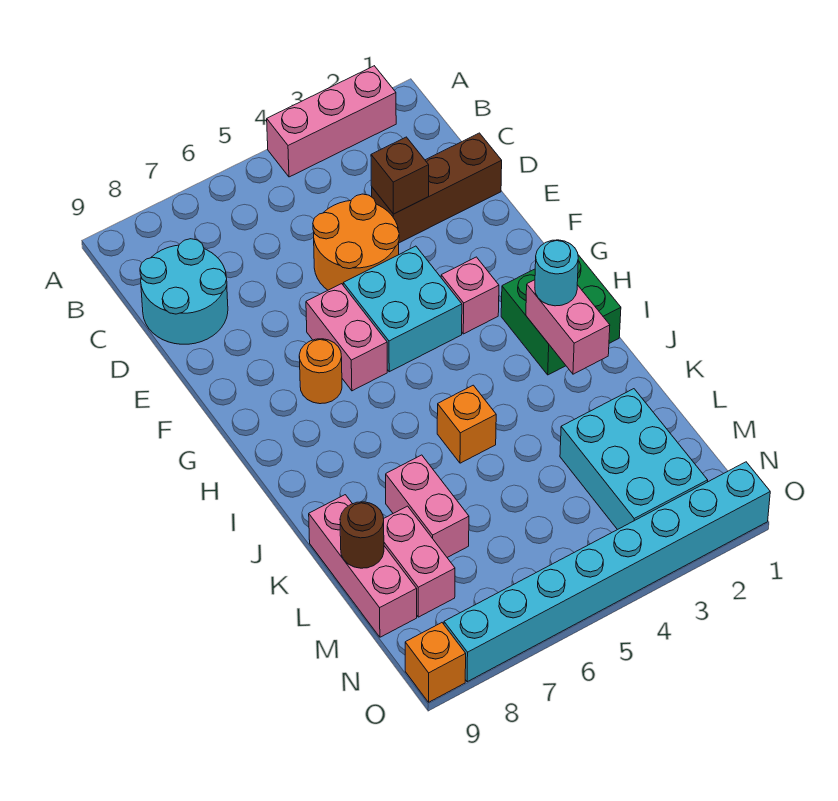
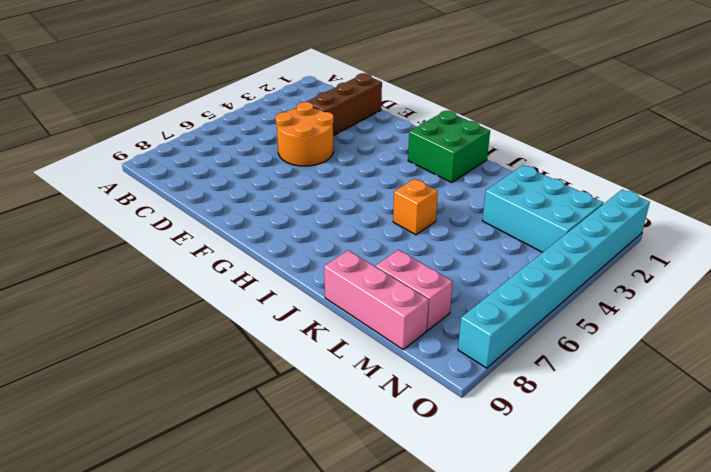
none -> pink 1x3 brick [267,66,396,177]
none -> cyan 2x2 round brick [140,239,228,344]
none -> cyan 2x2 brick [343,246,462,372]

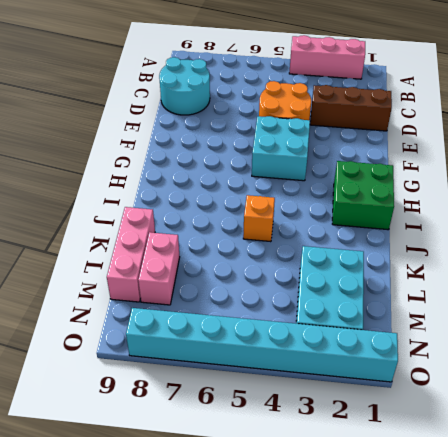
none -> pink 1x2 brick [306,284,387,391]
none -> pink 1x1 brick [441,257,499,334]
none -> orange 1x1 round brick [299,339,342,404]

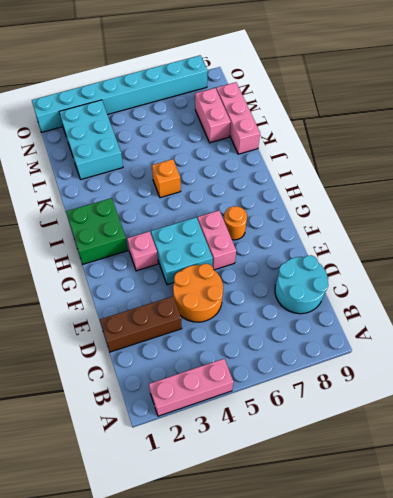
none -> pink 1x2 brick [386,455,469,557]
none -> orange 1x1 brick [405,623,466,702]
none -> brown 1x1 brick [371,137,429,214]

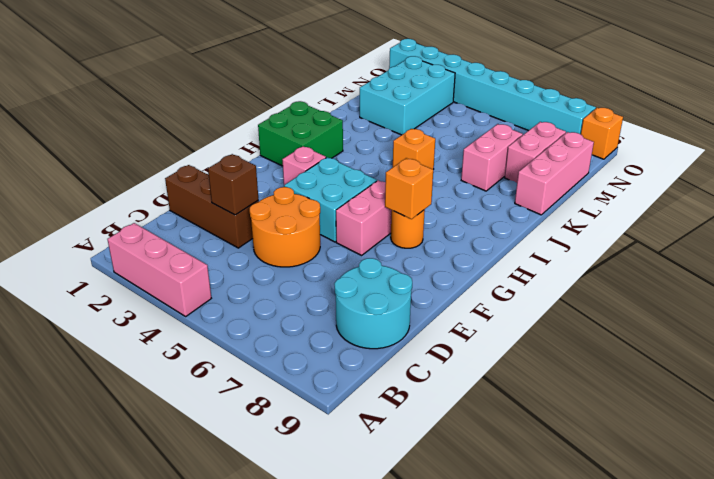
orange 1x1 brick [385,158,433,219] -> none
none -> pink 1x2 brick [526,280,610,374]
none -> brown 1x1 round brick [340,502,384,568]
none -> cyan 1x1 round brick [535,240,578,306]

